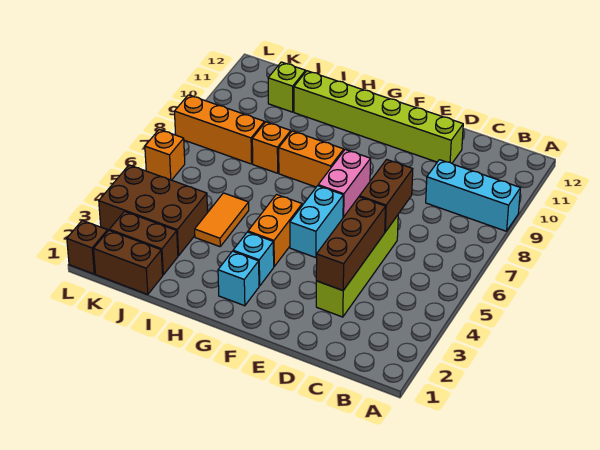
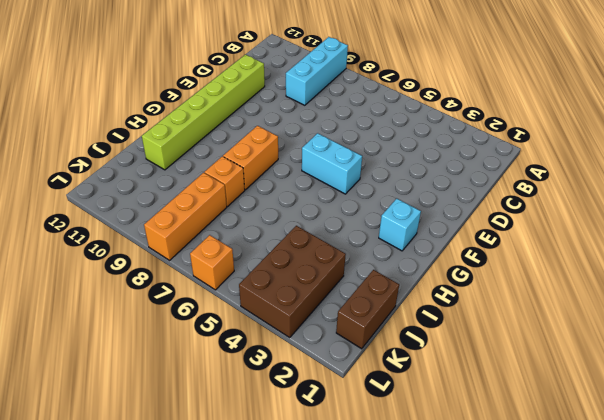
none -> lime 1x4 brick [316,215,398,317]
none -> pink 1x2 brick [318,150,371,217]
none -> cyan 1x1 brick [233,232,274,286]

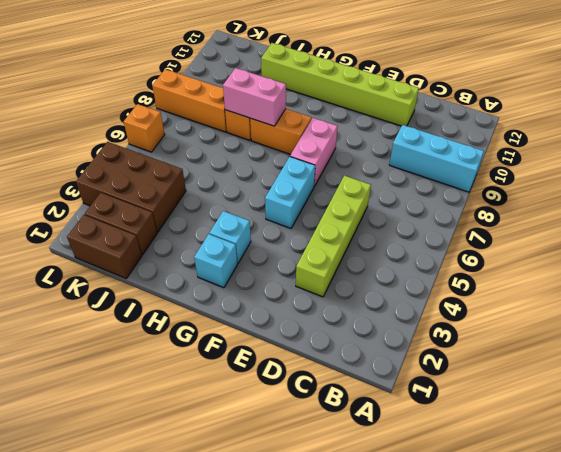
pink 1x2 brick [223,68,286,126] -> none
none -> orange 1x2 brick [248,195,302,266]
none -> orange 1x2 tile [195,193,249,247]
none -> lime 1x1 brick [268,62,306,112]

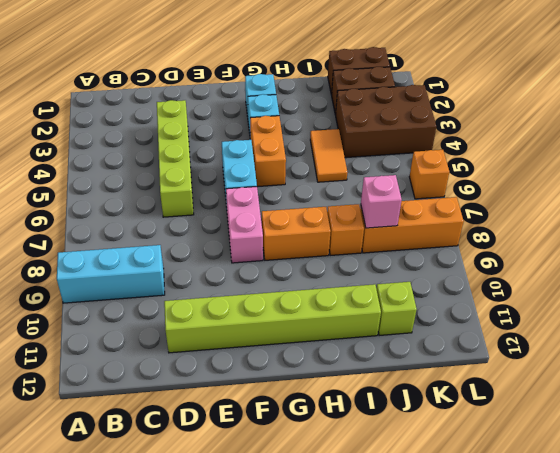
pink 1x1 brick [361,175,402,228] -> none
none -> brown 1x1 brick [67,220,108,274]
none -> brown 1x3 brick [316,197,386,290]
none -> brown 1x2 brick [360,159,413,232]

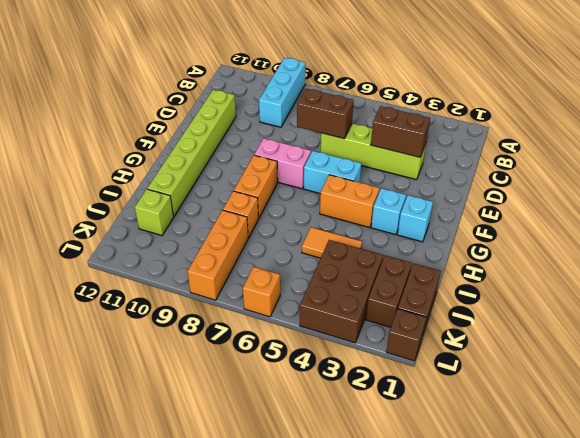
brown 1x2 brick [371,106,430,157] -> brown 1x3 brick [316,197,386,290]

